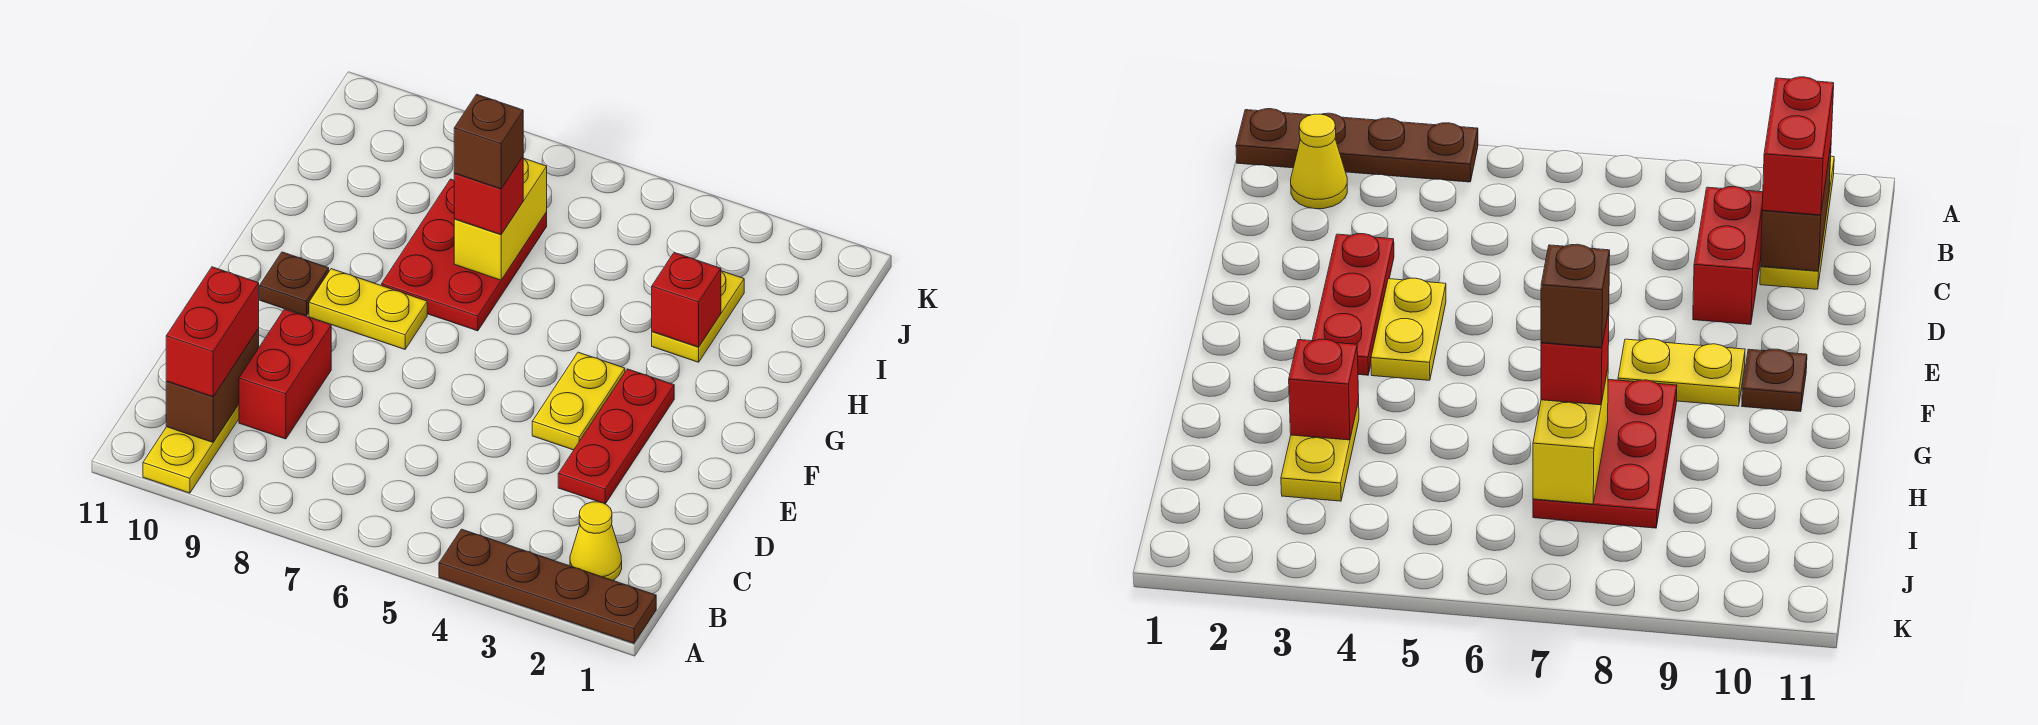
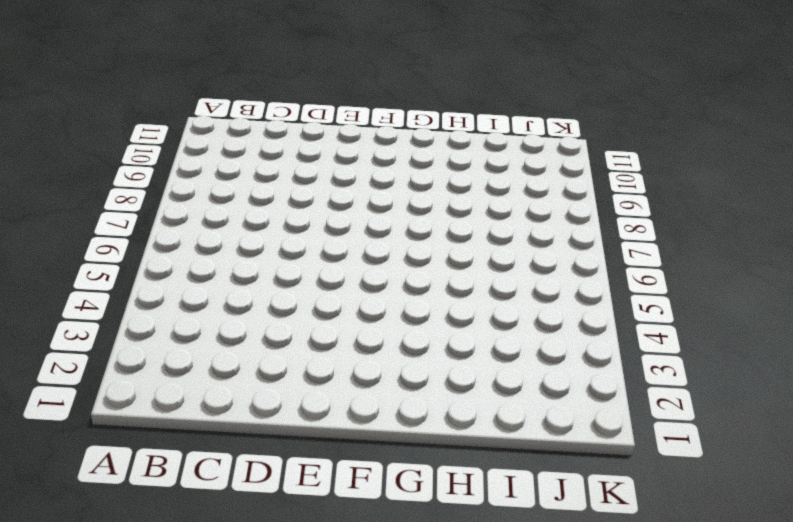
none -> brown 1x4 plate [439,529,656,643]
none -> yellow 1x3 plate [143,404,239,493]
none -> yellow 1x1 cone [570,502,622,580]

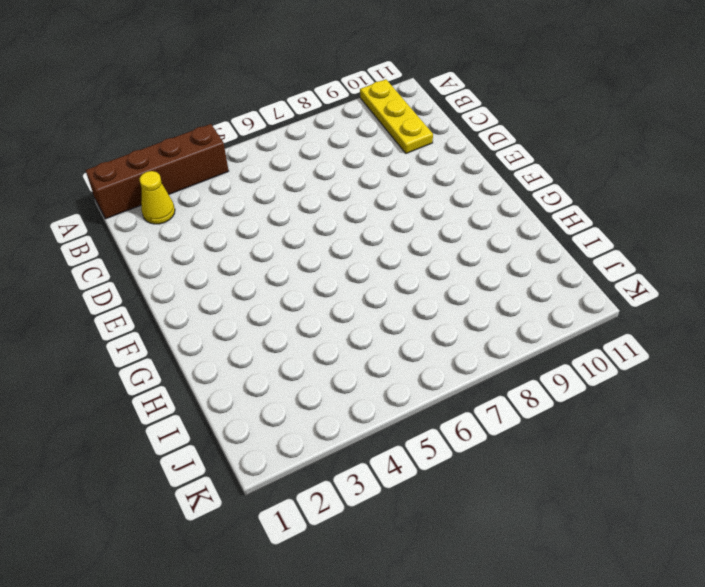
brown 1x4 brick [85,124,229,219] -> brown 1x4 plate [439,529,656,643]
none -> red 1x2 brick [239,309,331,439]
none -> red 1x3 plate [558,369,674,504]
none -> yellow 1x2 plate [532,352,625,450]

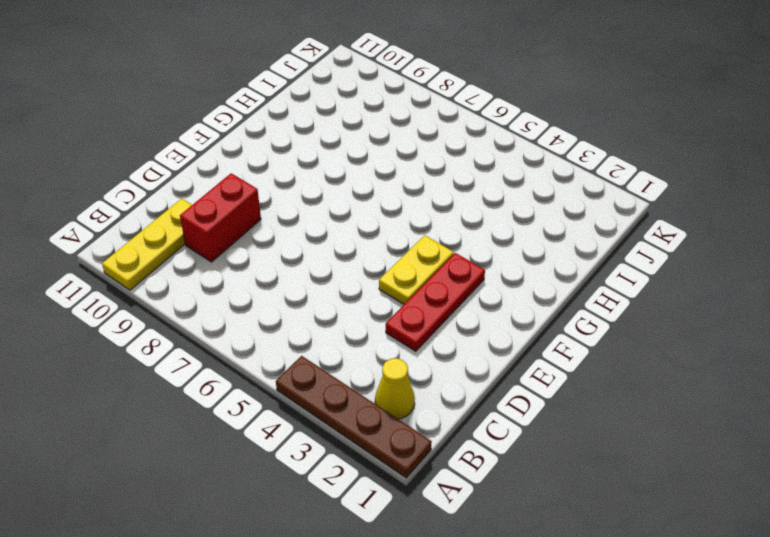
none -> yellow 1x2 plate [309,269,427,349]
none -> brown 1x1 plate [260,252,329,316]
none -> red 2x3 plate [382,179,547,331]

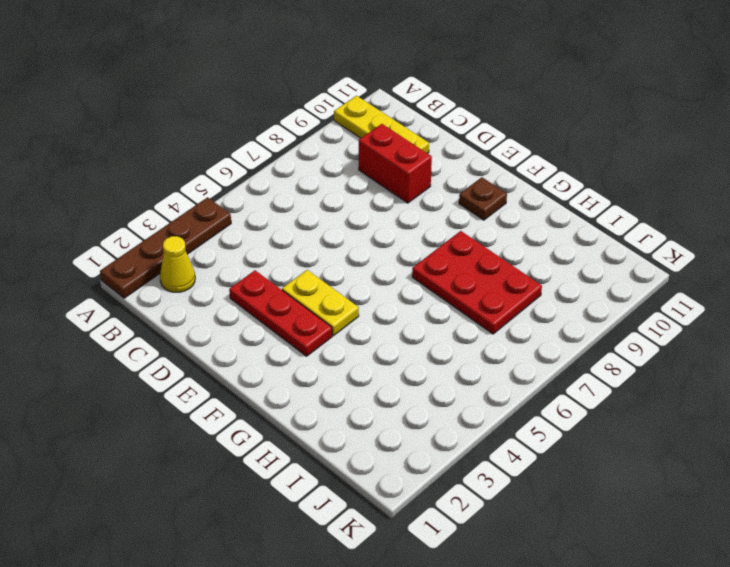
none -> yellow 1x2 plate [309,269,427,349]
none -> yellow 1x2 plate [652,271,744,362]
none -> brown 1x2 brick [166,329,259,442]

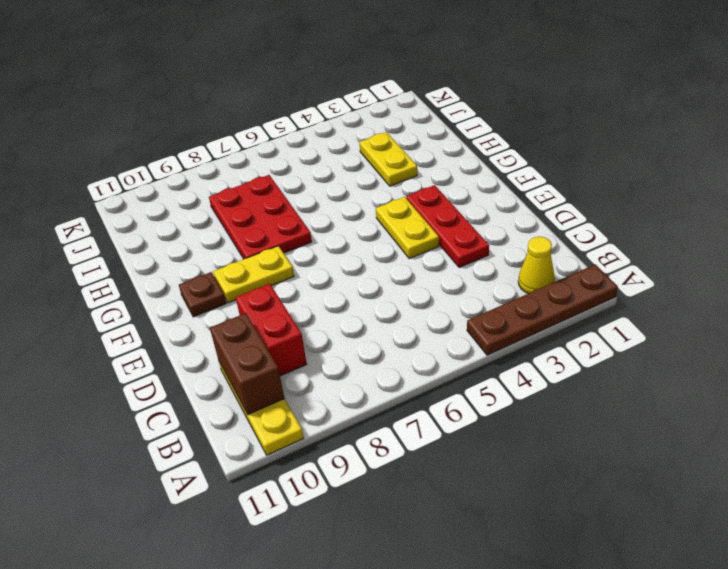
none -> red 1x1 brick [652,253,721,347]
none -> yellow 1x2 brick [454,159,547,280]
none -> red 1x2 brick [166,267,259,397]

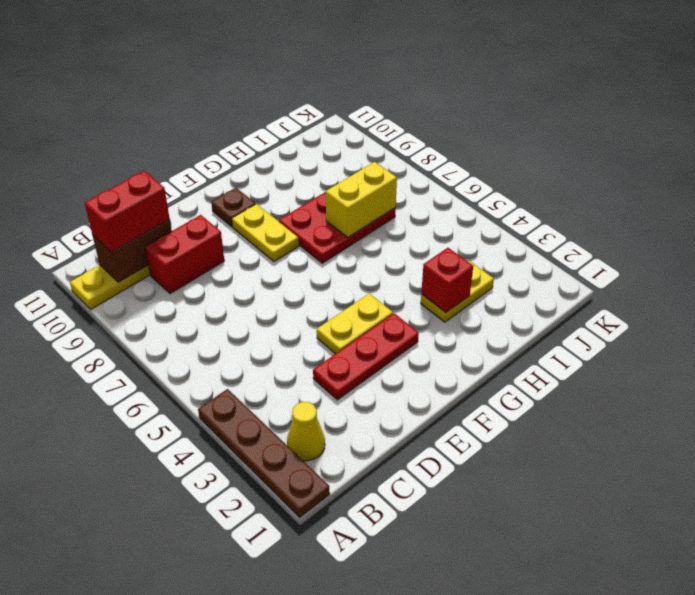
none -> red 1x1 brick [454,157,524,234]
none -> brown 1x1 brick [454,94,523,189]

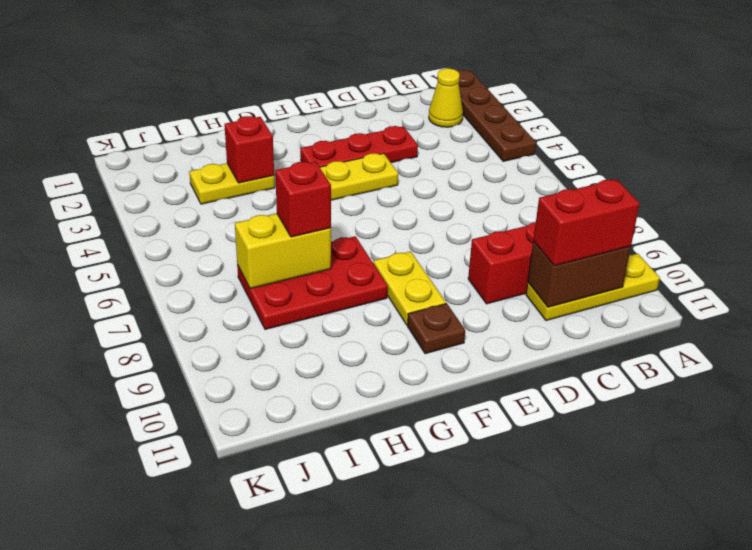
none -> brown 1x1 brick [454,94,523,189]

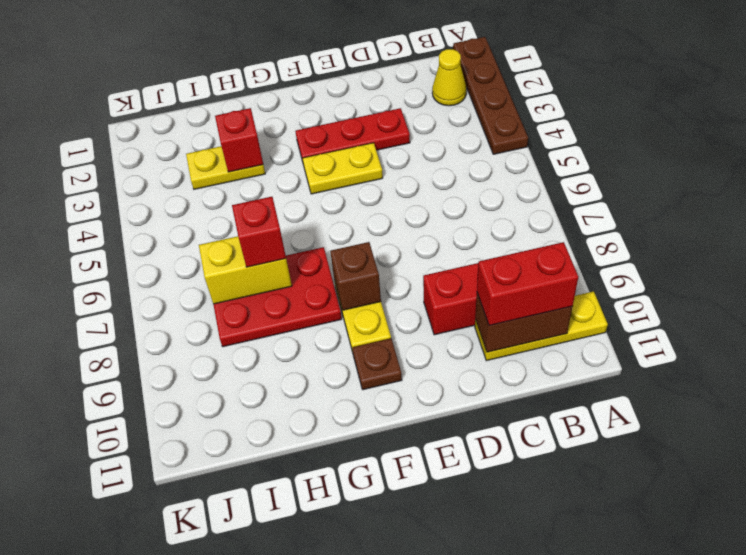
brown 1x1 brick [330,242,381,310] -> brown 1x1 brick moved to [454,94,523,189]

